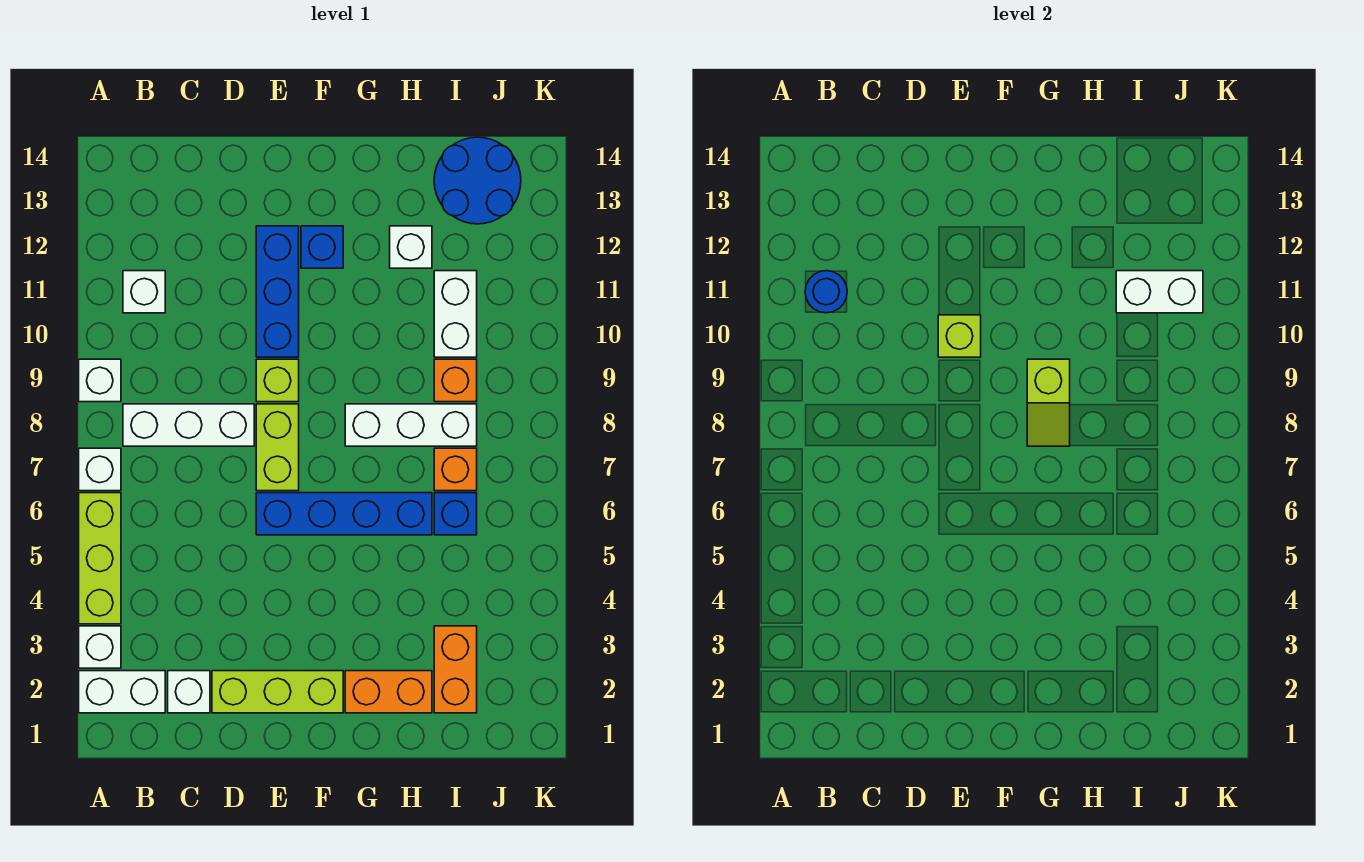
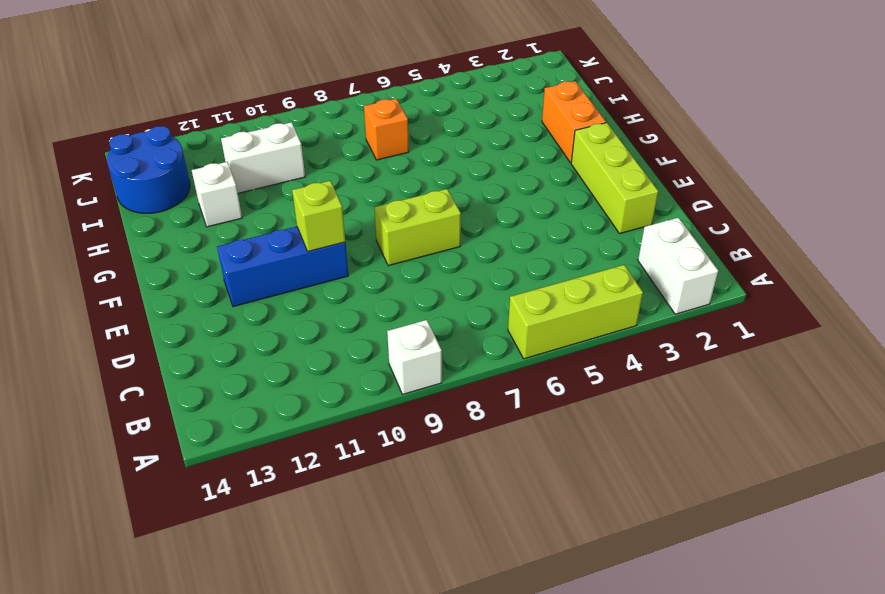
none -> white 1x1 brick [79,626,121,668]
none -> white 1x1 brick [79,448,121,491]
none -> white 1x3 brick [123,404,254,446]

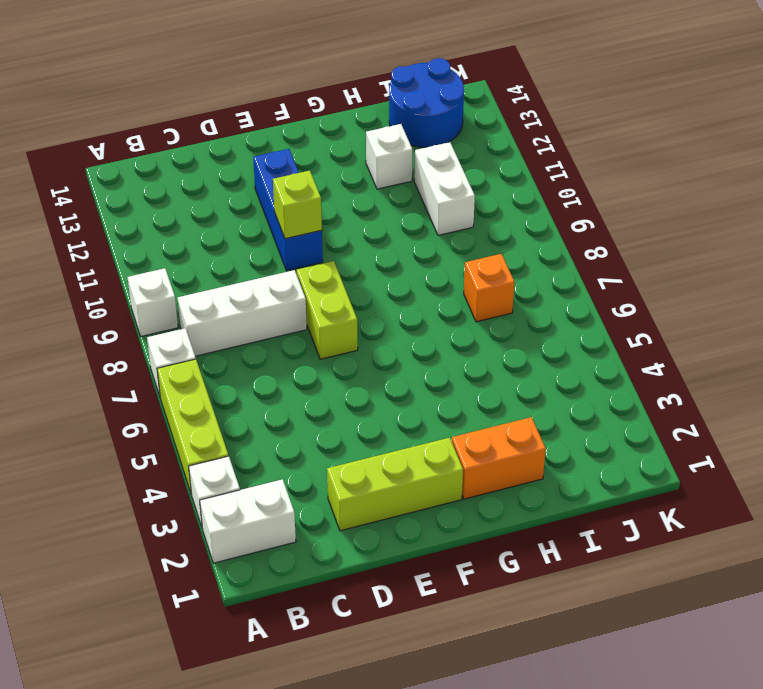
none -> white 1x1 brick [123,271,165,313]
none -> white 1x1 brick [168,671,210,713]
none -> blue 1x4 brick [256,493,432,535]

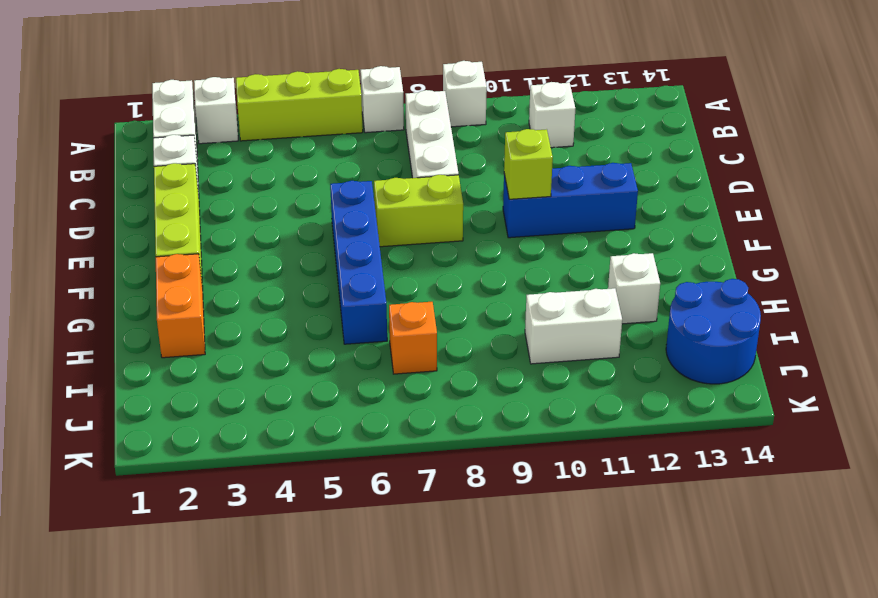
none -> lime 1x1 brick [256,359,299,402]
none -> blue 1x1 brick [301,226,343,268]
none -> white 1x3 brick [345,404,477,446]

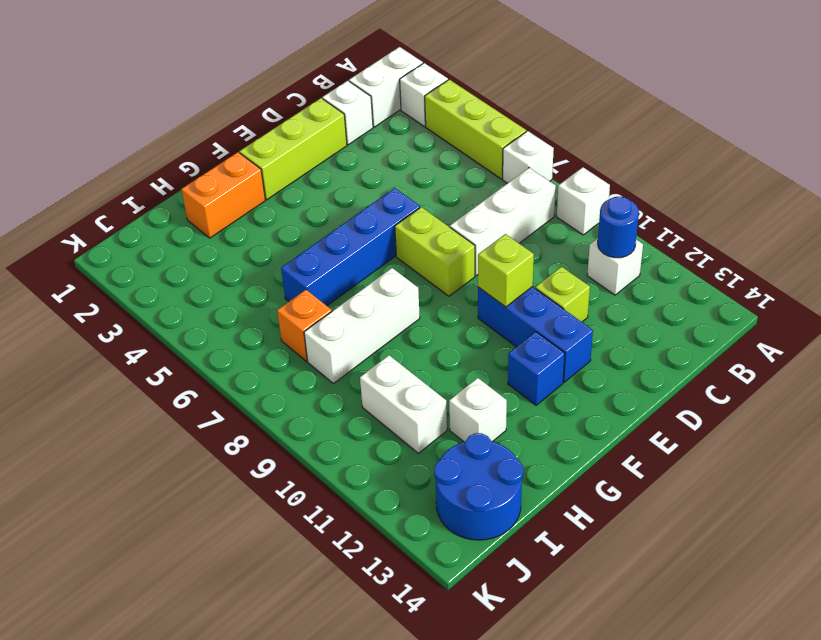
lime 1x1 brick [535,267,590,322] -> lime 1x1 brick moved to [256,359,299,402]
none -> orange 1x2 brick [434,626,477,713]
none -> blue 1x1 brick [434,493,477,535]
none -> orange 1x1 brick [434,359,477,402]

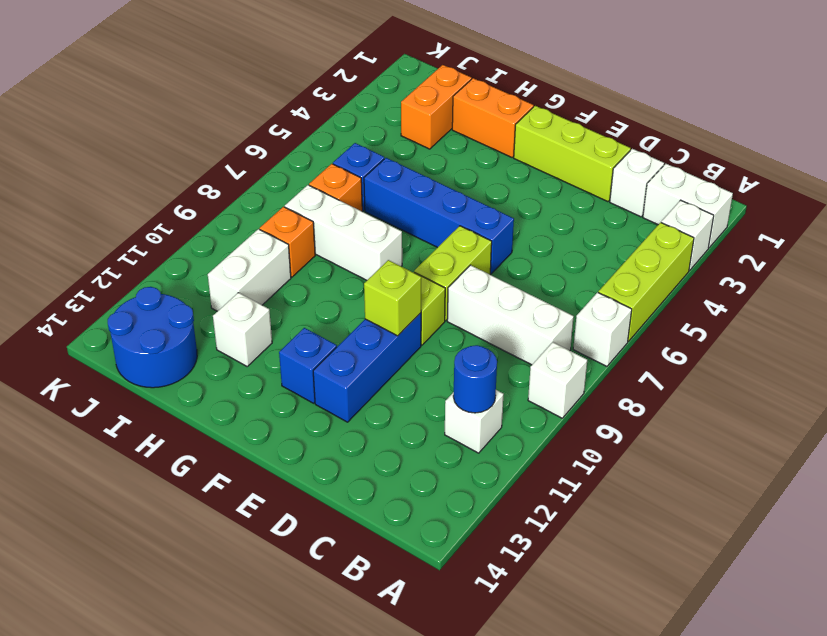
none -> lime 1x2 slope [1027,359,1070,446]
none -> white 1x2 brick [1116,271,1203,313]

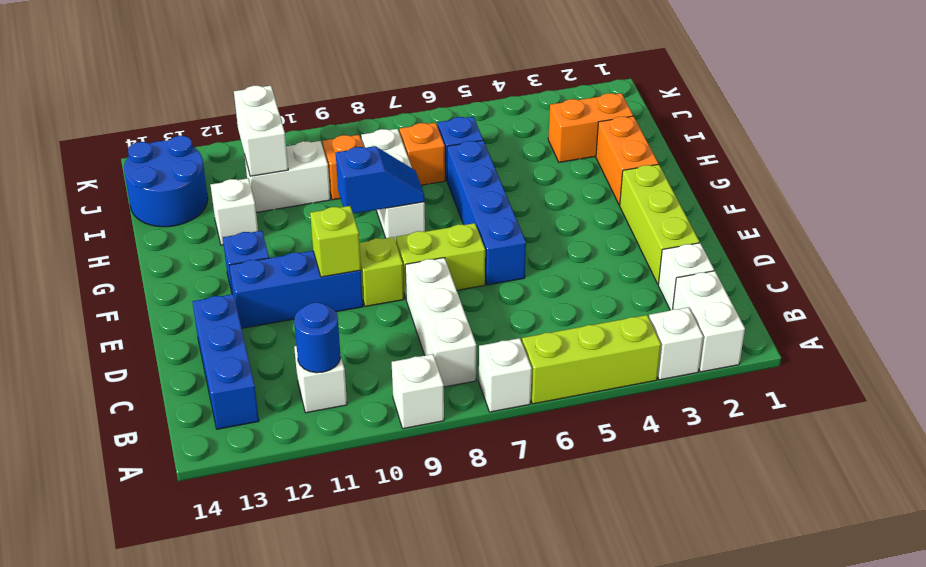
blue 1x3 brick [192,294,259,429] -> none
blue 1x2 slope [336,146,424,214] -> lime 1x2 slope [1027,359,1070,446]

